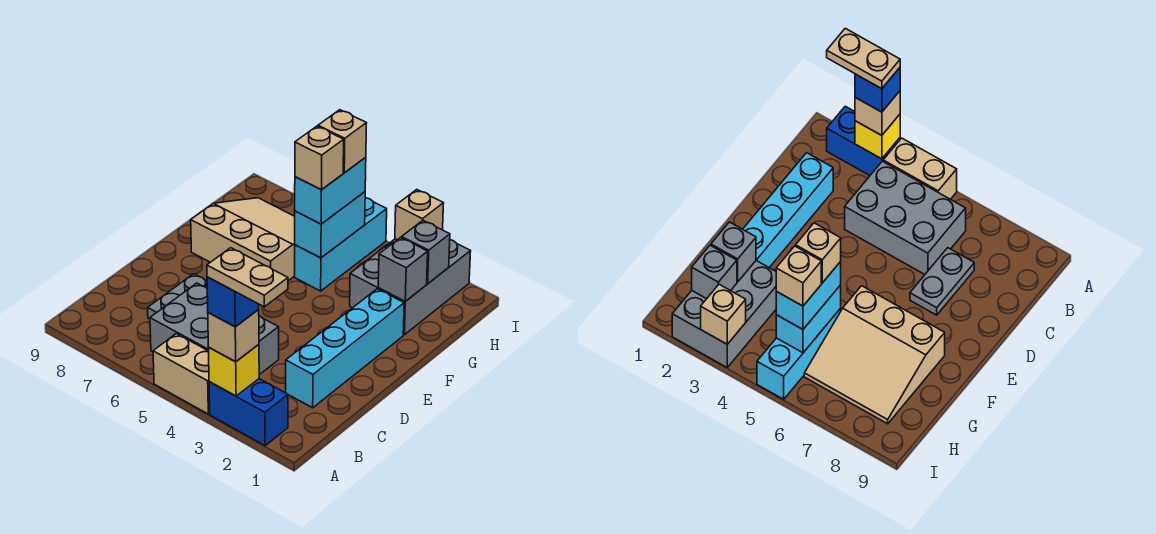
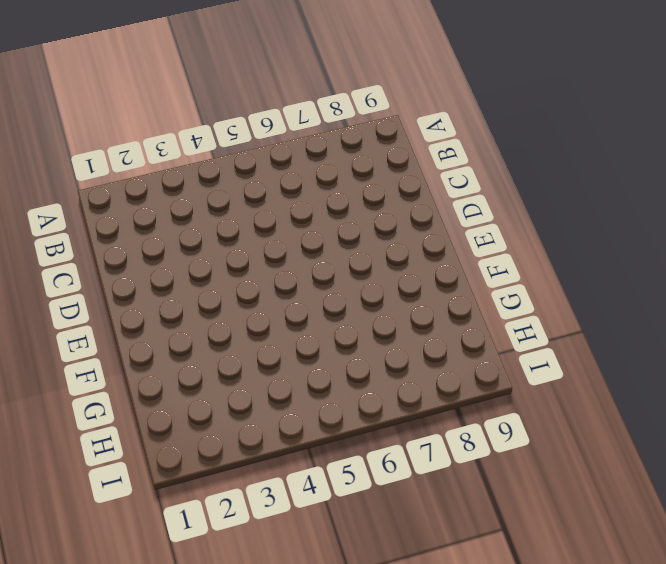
none -> blue 1x2 brick [209,379,288,446]
none -> tan 1x2 brick [153,334,210,414]
none -> grey 2x3 brick [150,283,279,375]

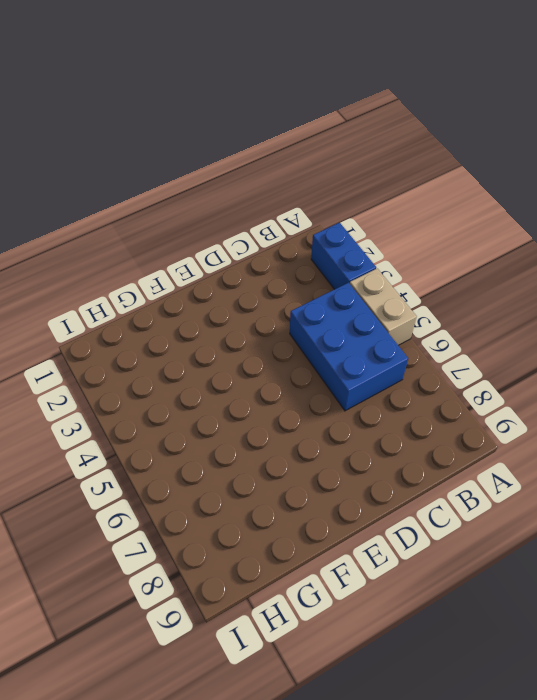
blue 2x3 brick [290,282,408,411] -> grey 2x3 brick [150,283,279,375]
none -> cyan 1x4 brick [286,289,404,408]
none -> grey 1x2 plate [148,274,207,319]
none -> tan 3x3 slope [191,198,295,281]

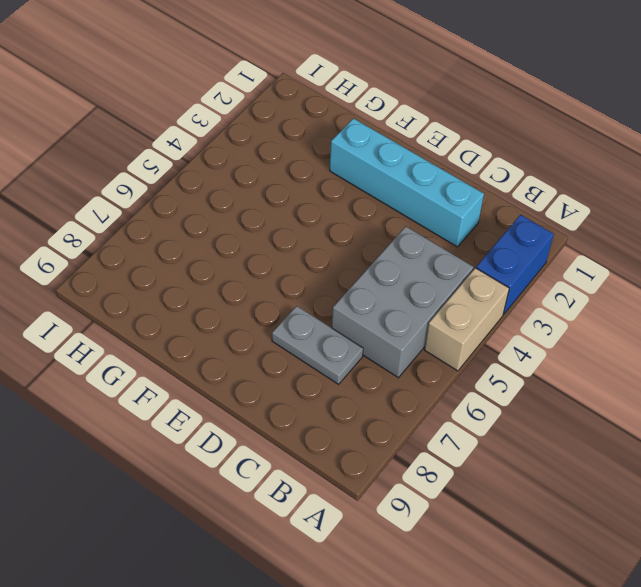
none -> tan 3x3 slope [191,198,295,281]
none -> grey 2x3 brick [350,239,471,335]
none -> cyan 1x3 brick [295,198,387,291]

